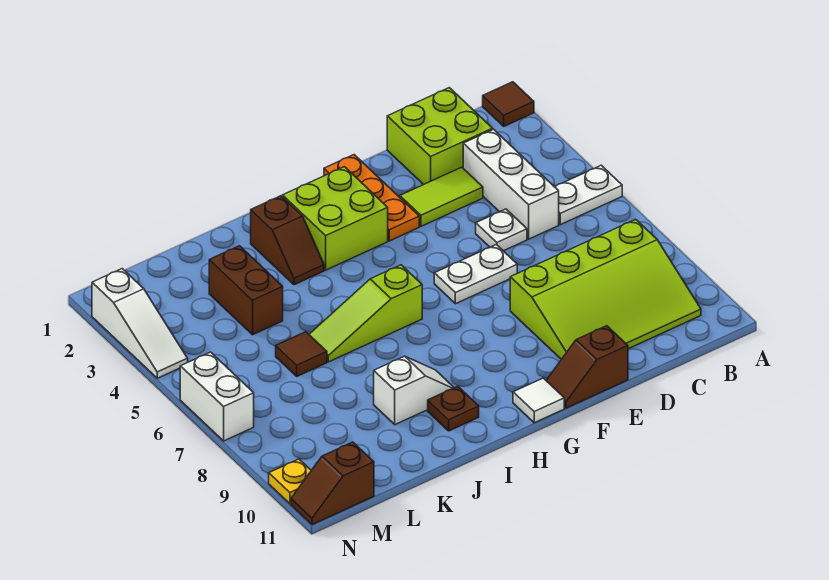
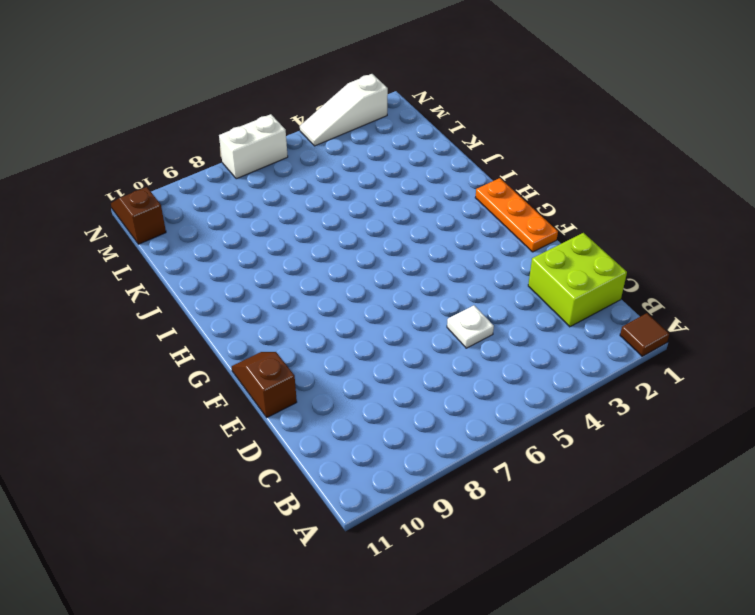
orange 1x3 plate [475,178,558,252] -> orange 1x3 plate turned to [324,155,419,241]
none -> white 1x2 plate [555,165,622,225]
none -> lime 3x4 slope [510,219,701,359]
none -> white 1x3 brick [463,129,559,239]

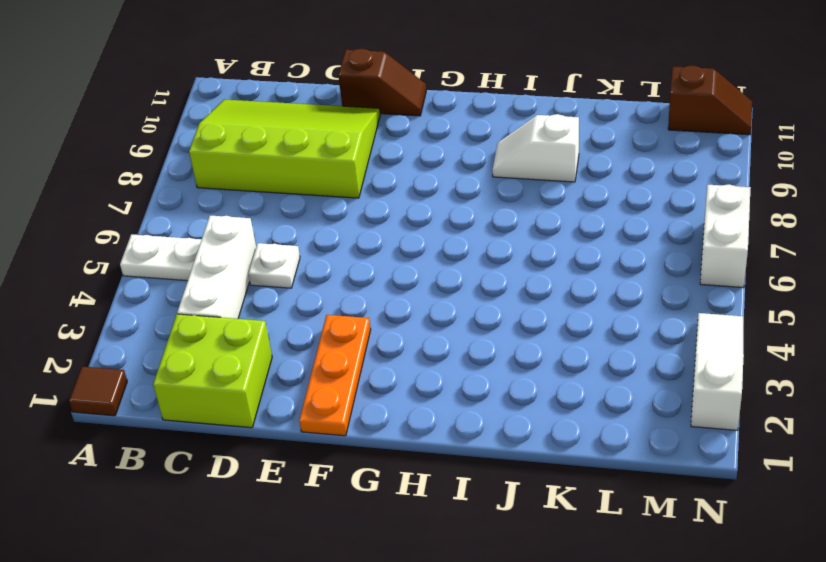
none -> lime 1x2 tile [400,167,483,226]
none -> white 1x2 plate [434,244,517,304]
none -> lime 2x2 brick [283,167,388,270]

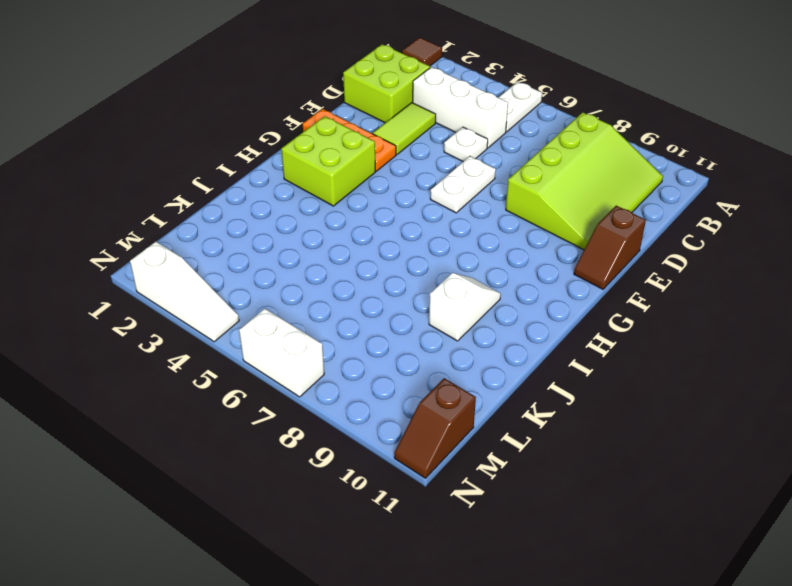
none -> white 1x1 tile [513,378,564,423]
none -> lime 1x3 slope [309,265,422,362]
none -> brown 1x2 slope [251,196,324,285]

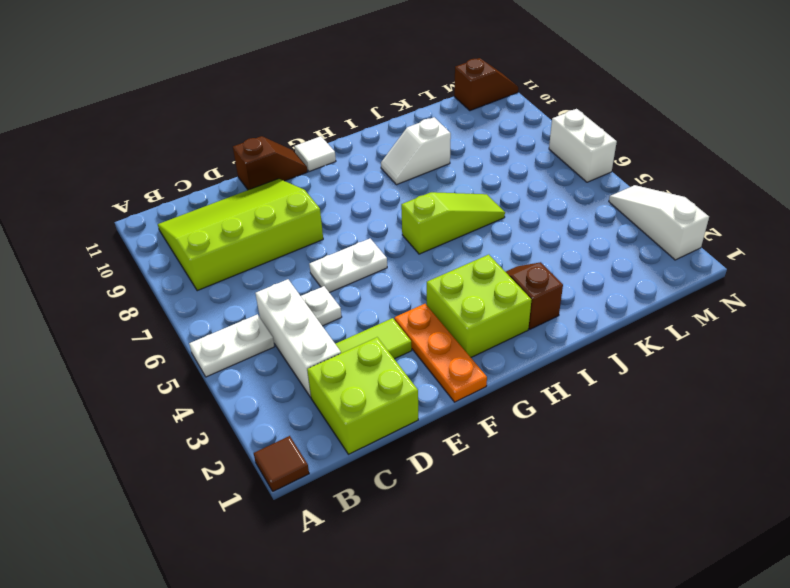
none -> brown 1x1 plate [428,386,479,431]
none -> brown 1x2 brick [209,246,283,335]
none -> brown 1x1 tile [276,332,327,376]

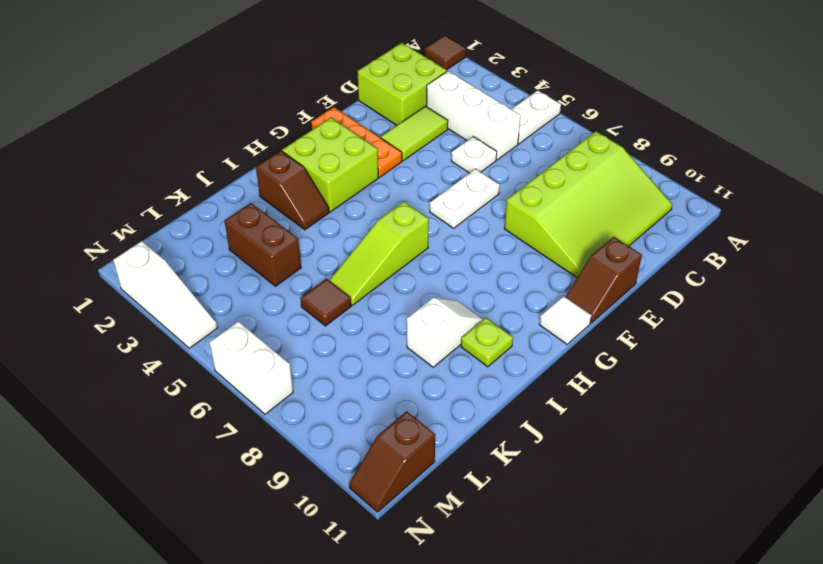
lime 1x1 plate [461,317,513,367] -> brown 1x1 plate [428,386,479,431]
none -> yellow 1x1 plate [269,459,311,504]

